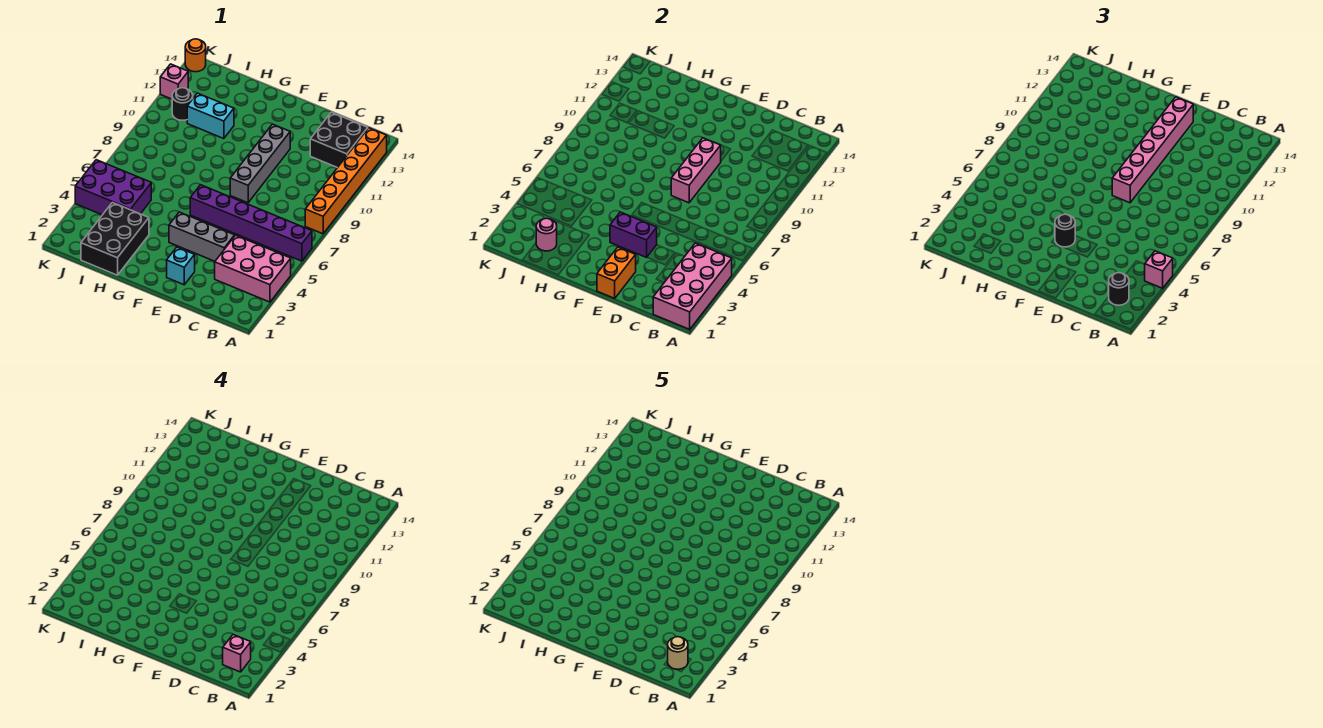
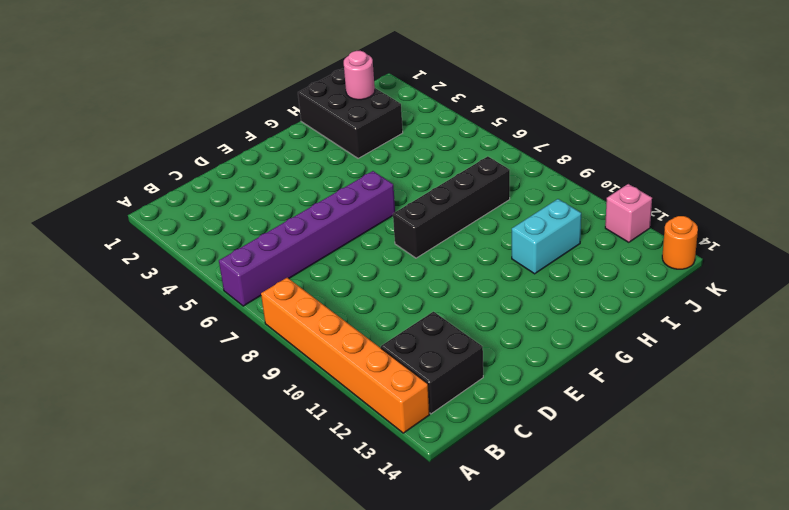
black 1x4 brick [393,156,510,258] -> none
none -> pink 2x3 brick [215,235,291,302]
none -> grey 1x3 brick [169,212,235,261]
none -> cyan 1x1 brick [167,247,195,285]

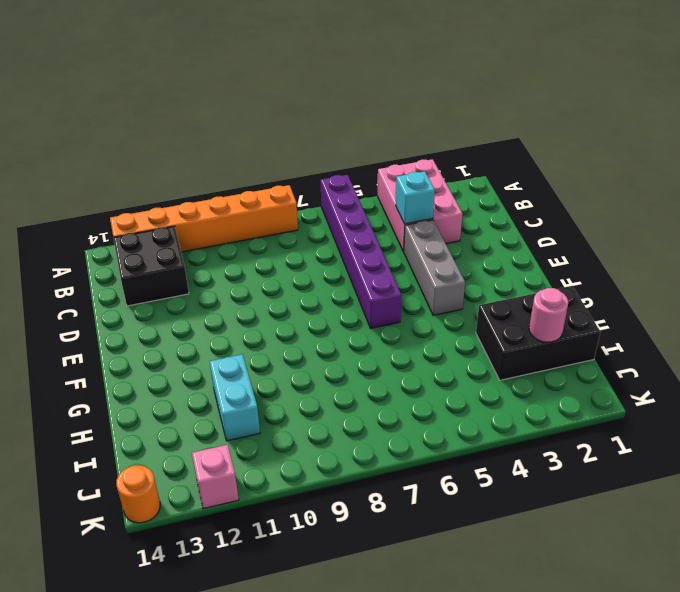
cyan 1x1 brick [396,171,435,224] -> cyan 1x1 brick moved to [167,247,195,285]
none -> grey 1x4 brick [230,124,290,203]
none -> purple 2x3 brick [75,160,151,215]
none -> black 1x1 round brick [172,88,193,120]

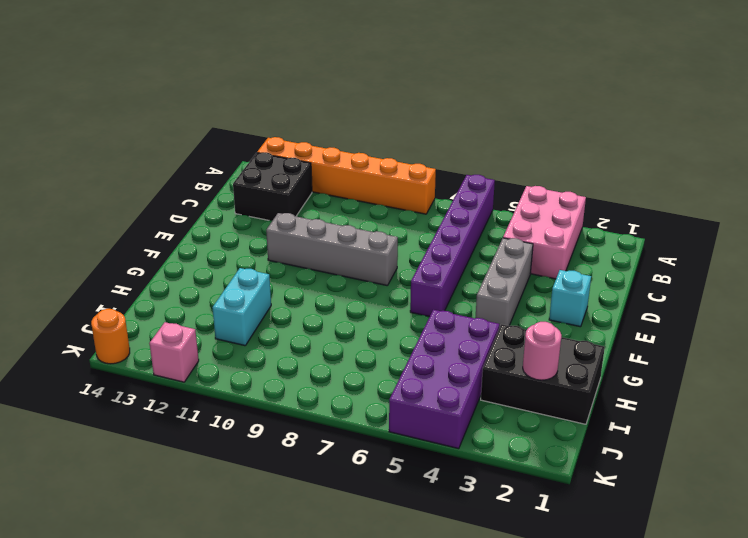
purple 2x4 brick [389,310,499,449] -> purple 2x3 brick [75,160,151,215]
none -> black 1x1 round brick [172,88,193,120]
none -> pink 2x4 brick [653,243,732,330]
none -> orange 1x2 brick [597,247,636,299]

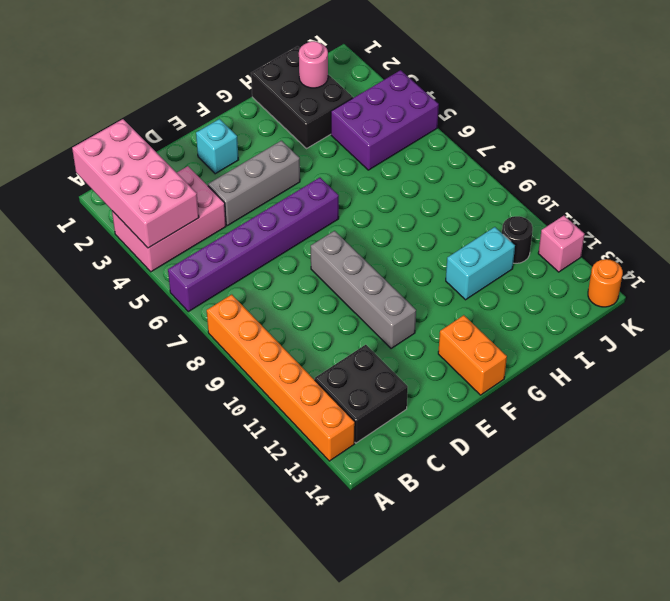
orange 1x2 brick [438,315,507,395] -> orange 1x2 brick moved to [597,247,636,299]
none -> purple 1x2 brick [610,212,657,257]
none -> pink 1x3 brick [671,138,721,203]
none -> pink 1x1 brick [1145,251,1173,288]

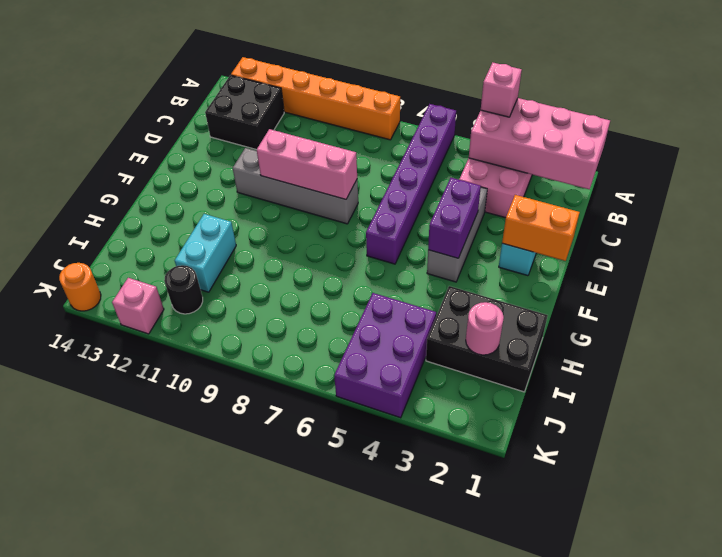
none -> black 1x1 round brick [1109,273,1129,305]
none -> pink 1x6 brick [1112,97,1193,203]
none -> black 1x1 round brick [1055,214,1075,247]

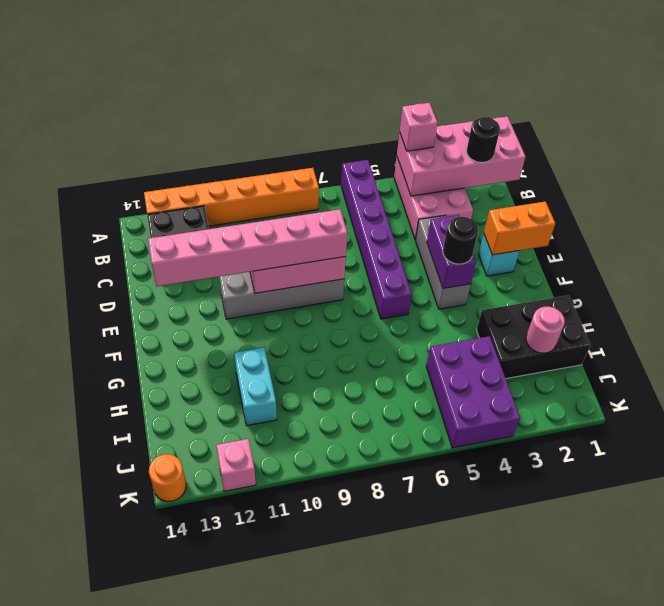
none -> black 1x1 round brick [172,88,193,120]
none -> pink 1x1 brick [223,635,251,672]
none -> tan 1x1 round brick [668,637,688,669]

